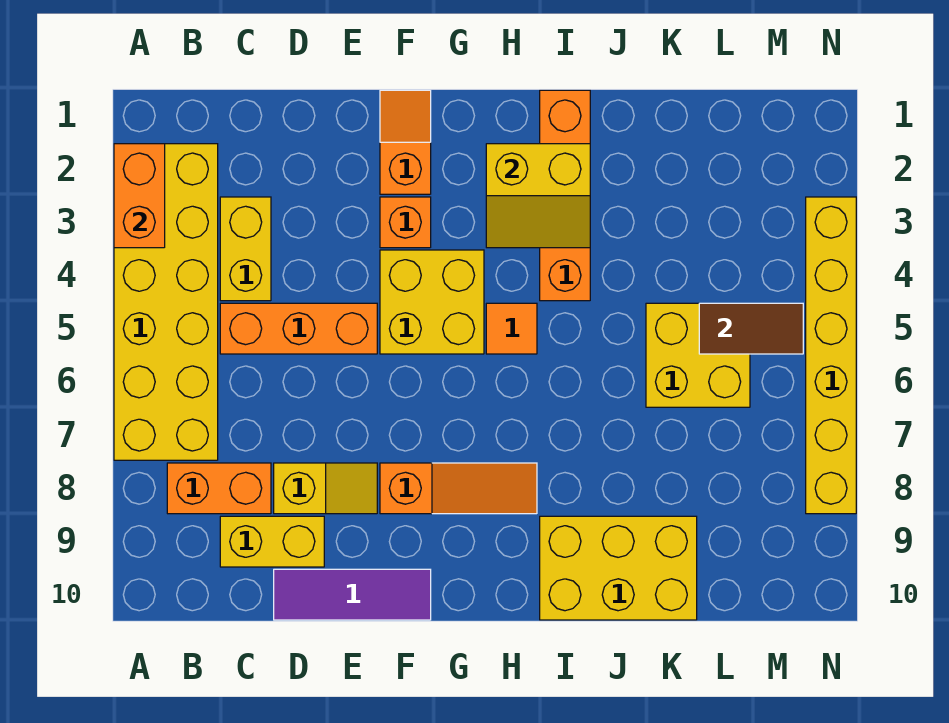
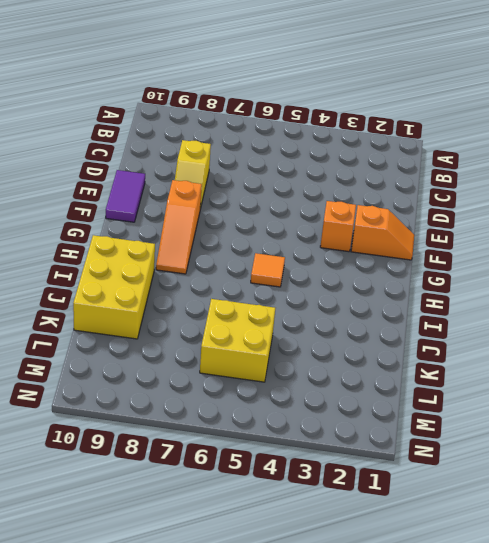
purple 1x2 tile [106,170,145,222] -> purple 1x3 tile [274,569,431,620]
none -> yellow 2x6 brick [114,144,218,460]
none -> orange 1x2 brick [167,463,271,514]
none -> yellow 1x2 brick [220,197,271,301]

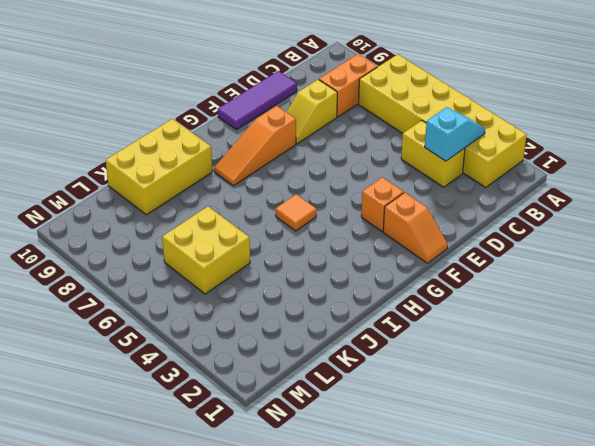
cyan 1x2 slope [425,107,485,161] -> none
none -> orange 1x3 brick [220,303,377,354]
none -> yellow 1x2 brick [220,516,324,567]
none -> yellow 2x2 brick [380,250,484,354]

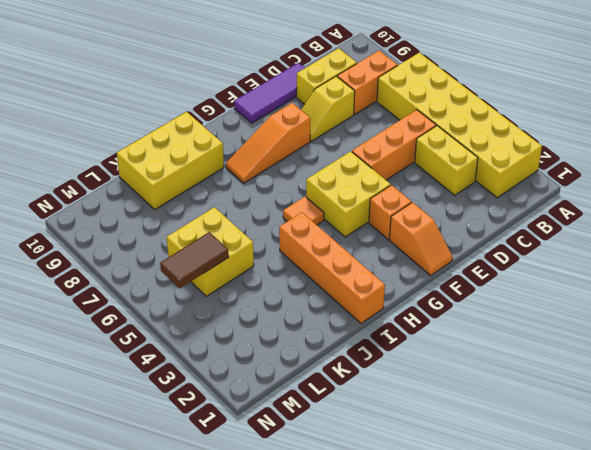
none -> yellow 1x6 brick [806,197,856,514]
none -> orange 1x2 brick [114,144,165,248]
none -> yellow 2x2 slope [486,144,590,248]

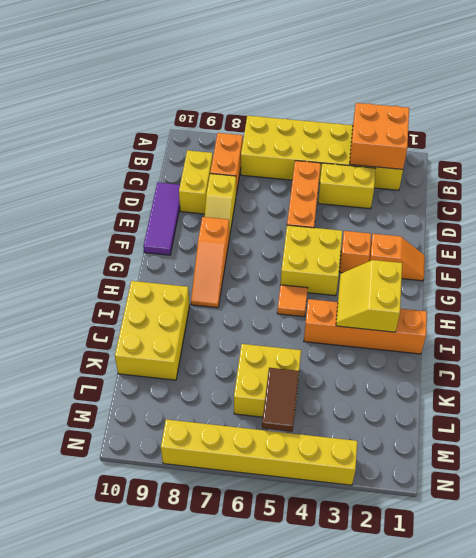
orange 2x2 brick [350,103,409,169] -> orange 1x2 brick [114,144,165,248]

